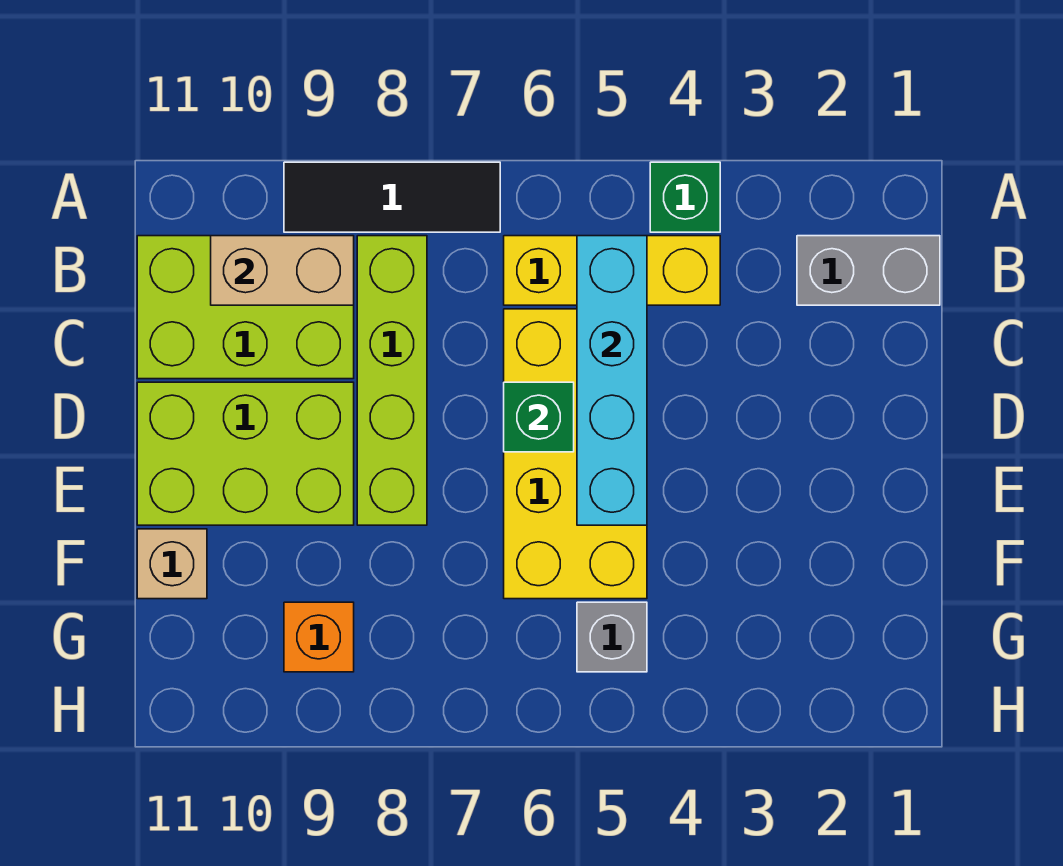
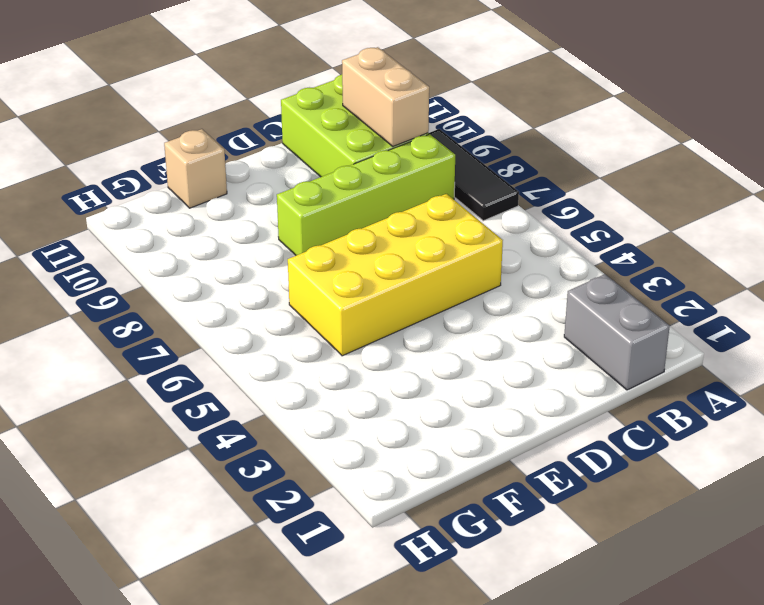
none -> green 1x1 brick [650,162,720,232]
none -> yellow 1x3 brick [504,236,720,305]
none -> lime 2x3 brick [137,382,354,525]

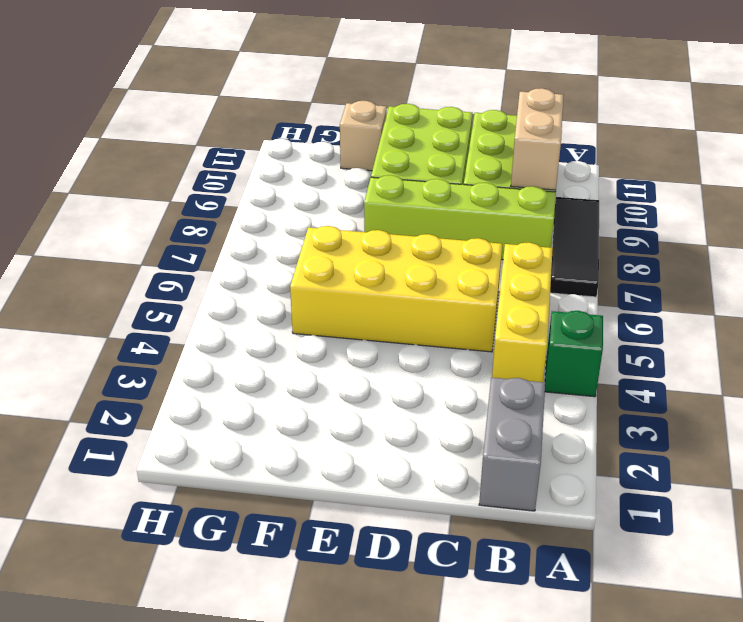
none -> grey 1x1 brick [577,602,647,672]
none -> orange 1x1 brick [284,602,354,672]
none -> cyan 1x4 brick [577,236,647,525]

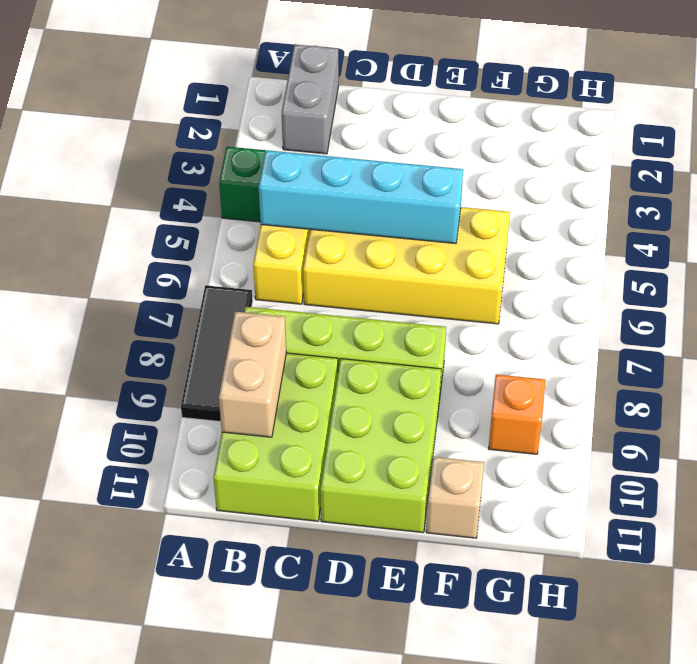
none -> grey 1x1 brick [577,602,647,672]
none -> green 1x1 brick [504,382,574,452]

